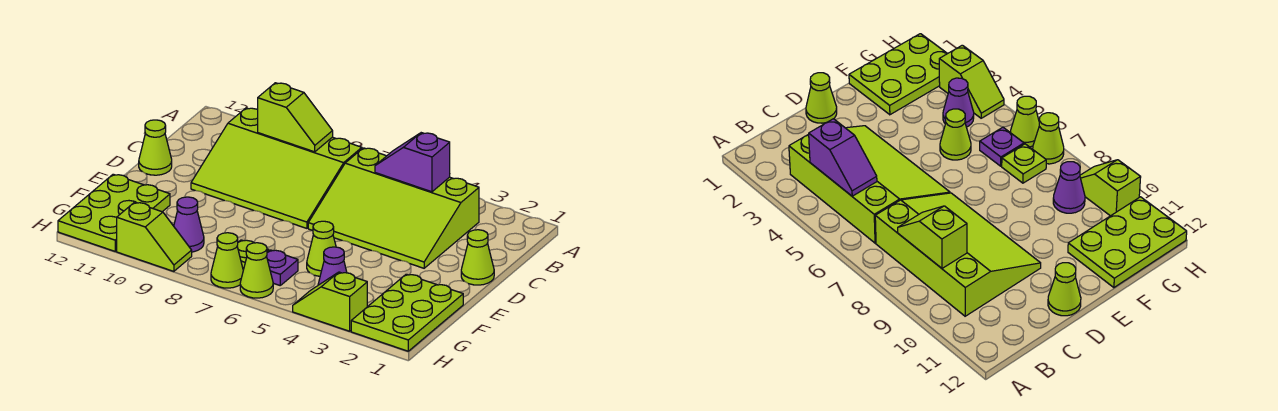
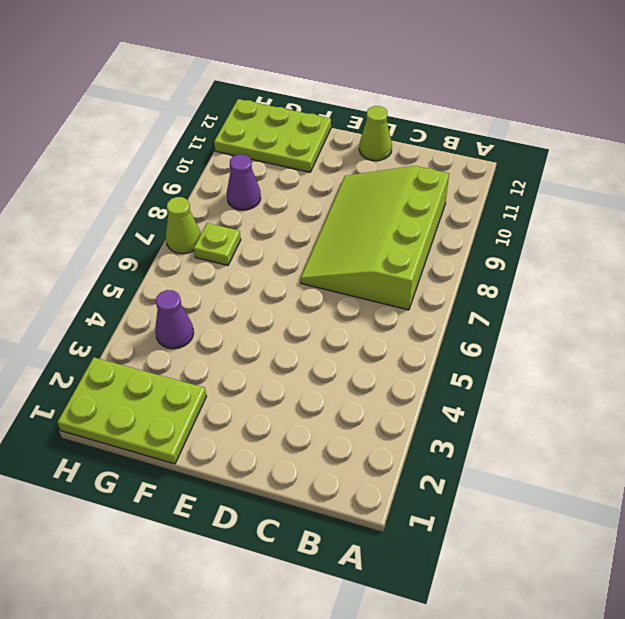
none -> lime 3x4 slope [308,148,479,268]
none -> lime 1x1 cone [461,230,494,285]
none -> lime 1x1 cone [307,221,336,276]

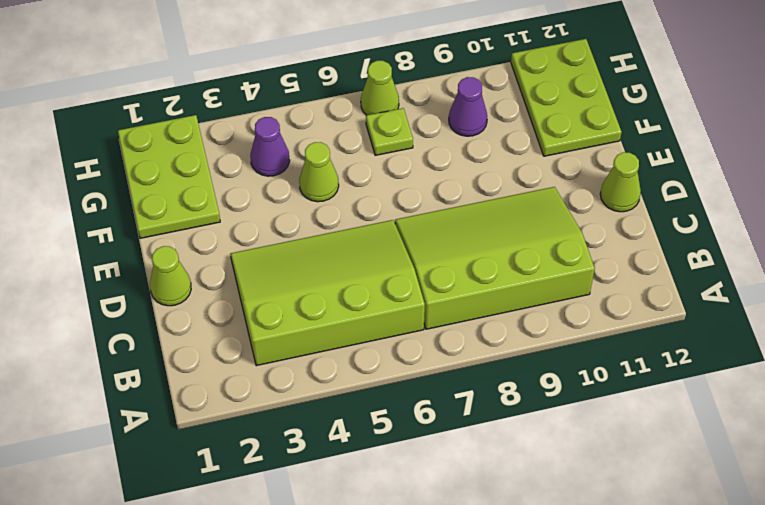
none -> purple 1x1 plate [267,250,298,285]
none -> lime 1x2 slope [293,272,367,331]
none -> lime 1x1 cone [240,243,273,298]

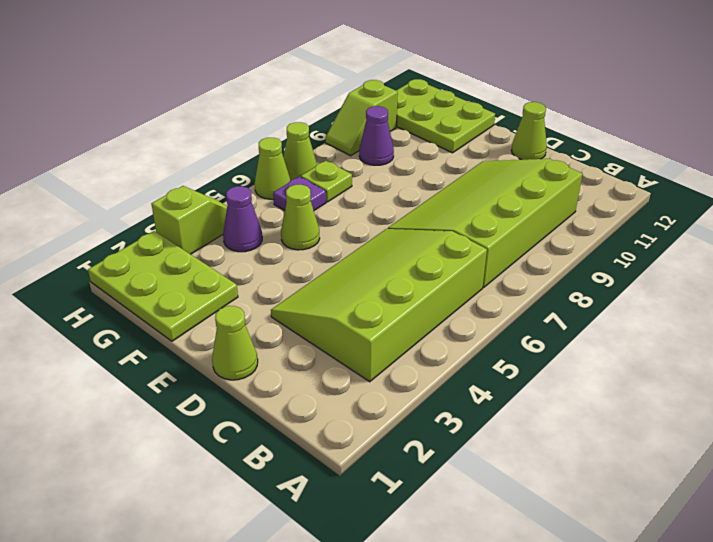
none -> purple 1x2 slope [375,133,450,192]
none -> lime 1x2 slope [258,83,333,152]

